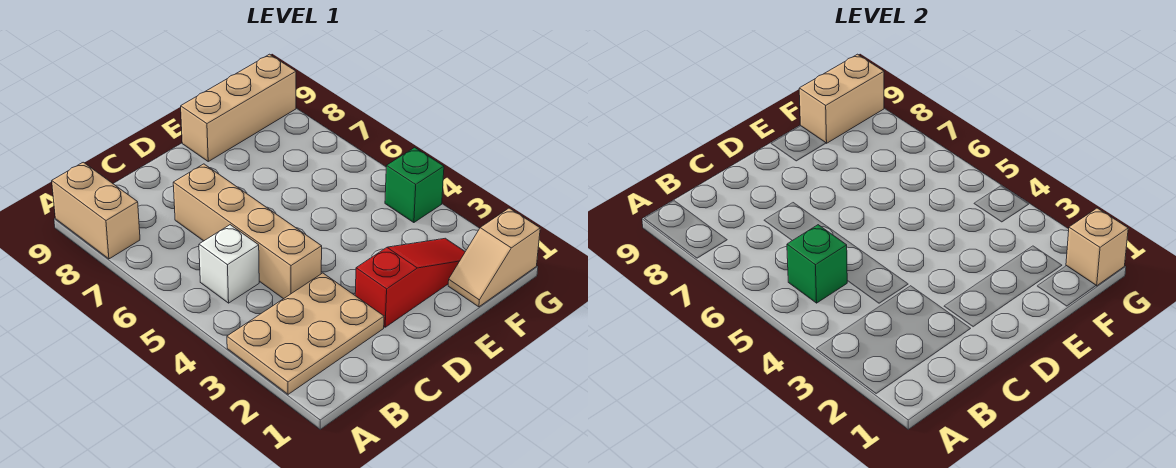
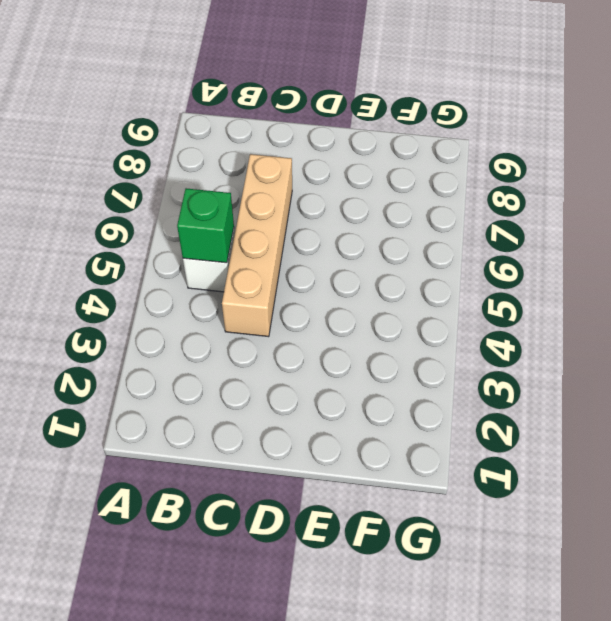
none -> tan 2x3 plate [227,273,384,394]
none -> tan 1x2 brick [52,162,140,259]

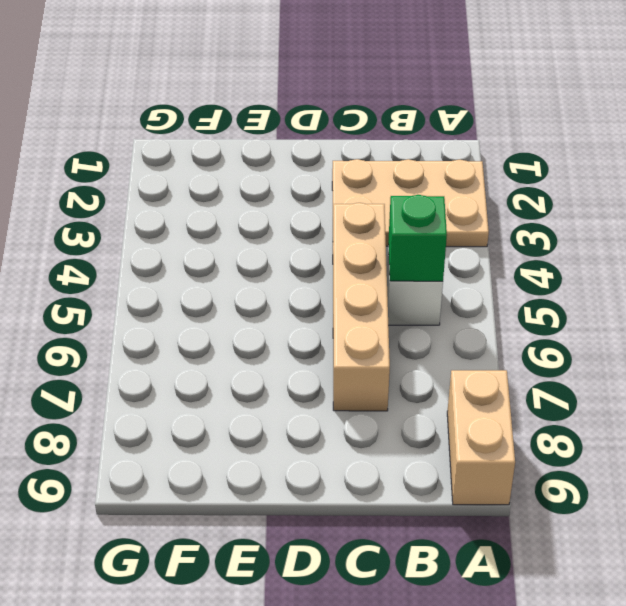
none -> red 1x3 slope [355,238,465,327]
none -> tan 1x3 brick [181,54,296,161]

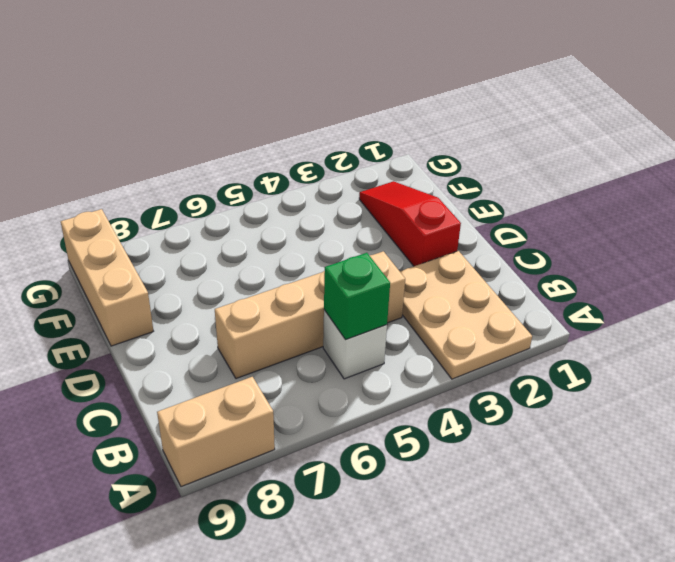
none -> tan 1x2 slope [448,208,540,307]
none -> green 1x1 brick [385,147,444,223]

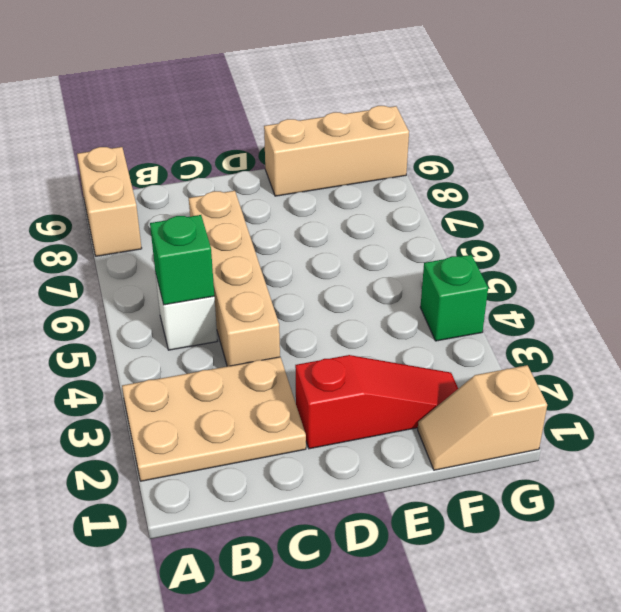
none -> tan 1x2 brick [799,54,884,143]
none -> tan 1x1 brick [1066,208,1128,286]

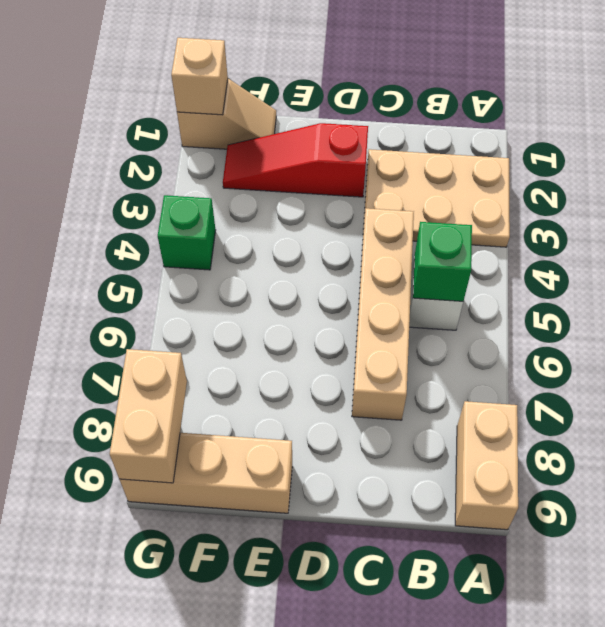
tan 1x2 brick [110,349,187,483] -> tan 1x2 brick turned to [799,54,884,143]

